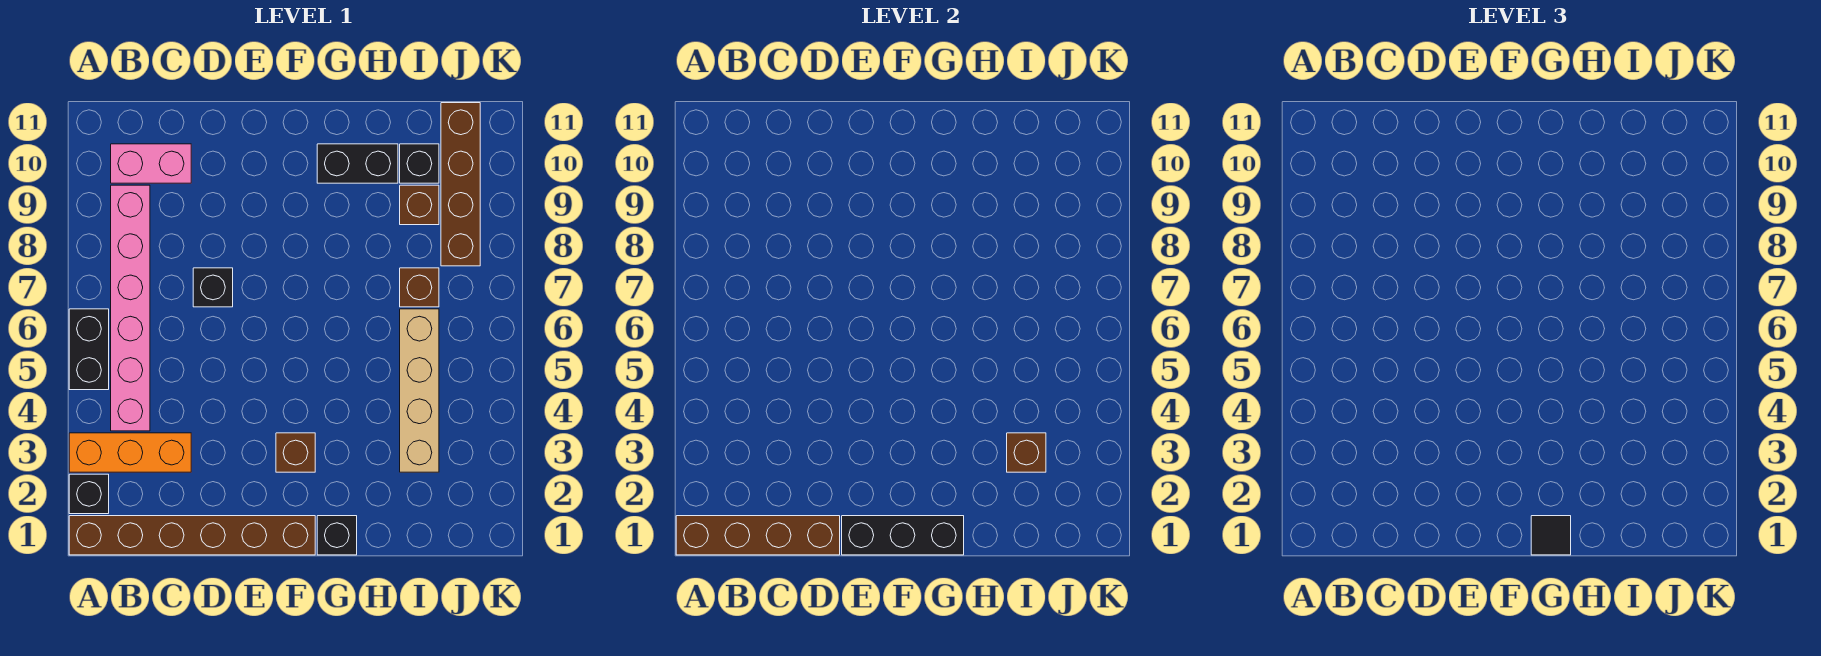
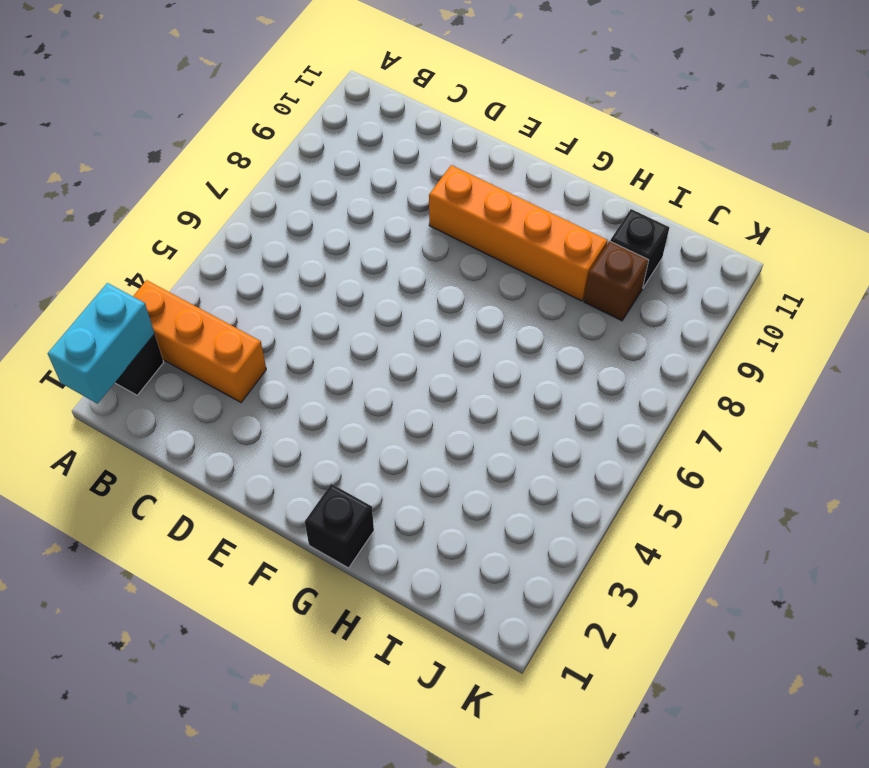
cyan 1x2 brick [48,283,155,404] -> brown 1x4 brick [676,516,840,555]
orange 1x4 brick [429,165,607,301] -> none
none -> brown 1x6 brick [69,516,315,555]
none -> black 1x2 brick [69,309,109,390]
none -> pink 1x6 brick [111,185,150,431]

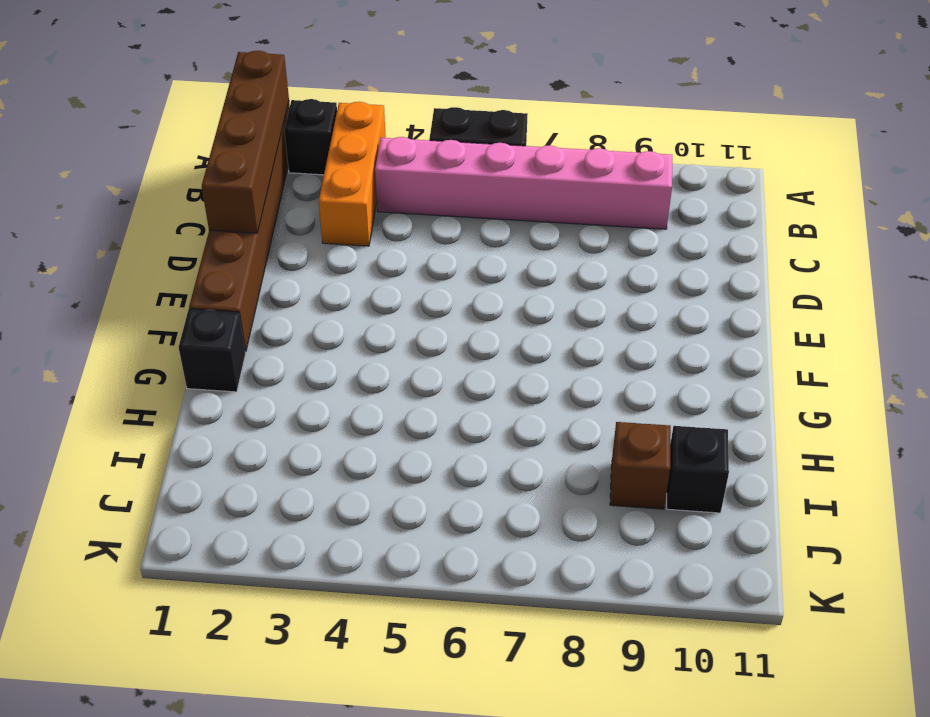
none -> pink 1x2 brick [111,144,191,183]
none -> black 1x1 brick [193,268,233,307]
none -> brown 1x1 brick [276,433,315,472]

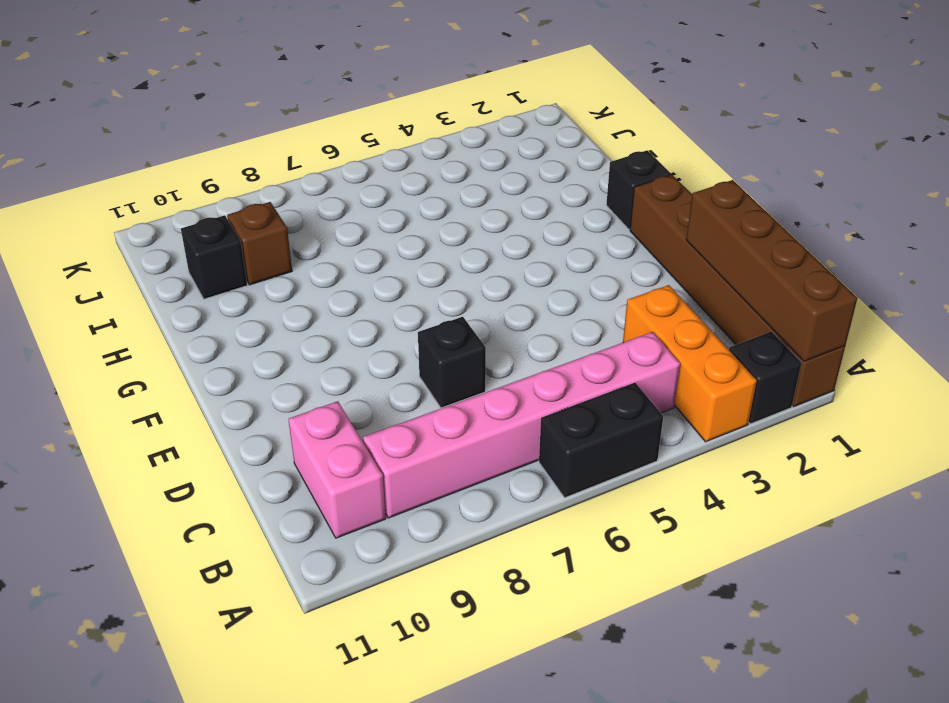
none -> brown 1x1 brick [276,433,315,472]
none -> black 1x2 brick [317,144,398,183]
none -> tan 1x4 brick [400,309,439,472]

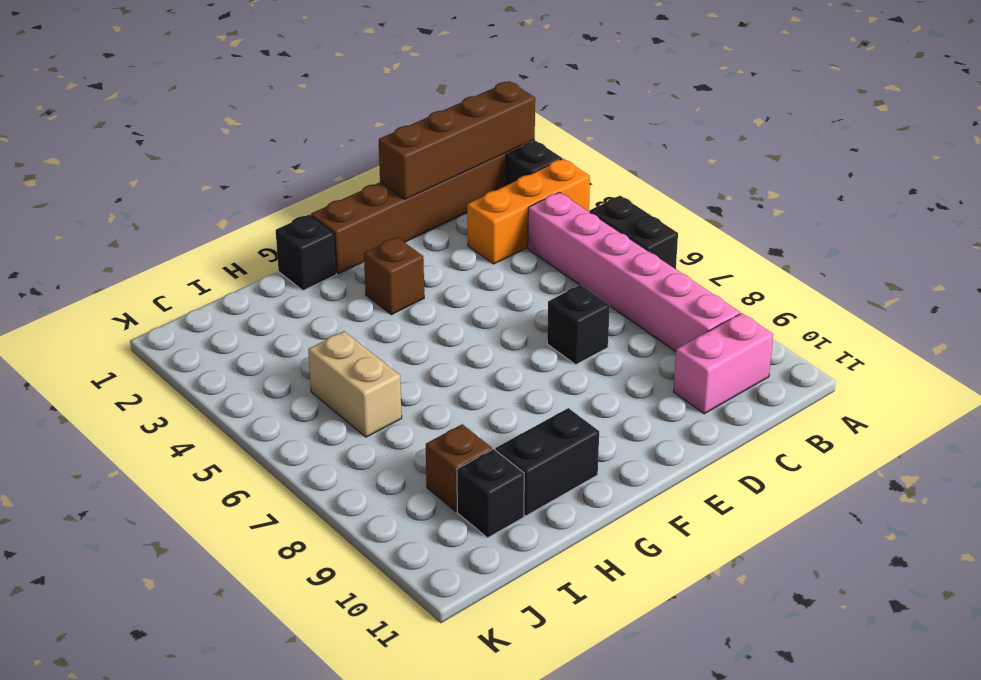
tan 1x2 brick [308,331,402,437] -> tan 1x4 brick [400,309,439,472]
none -> brown 1x1 brick [400,268,439,307]
none -> brown 1x4 brick [441,103,480,266]
none -> black 1x3 brick [842,516,964,555]

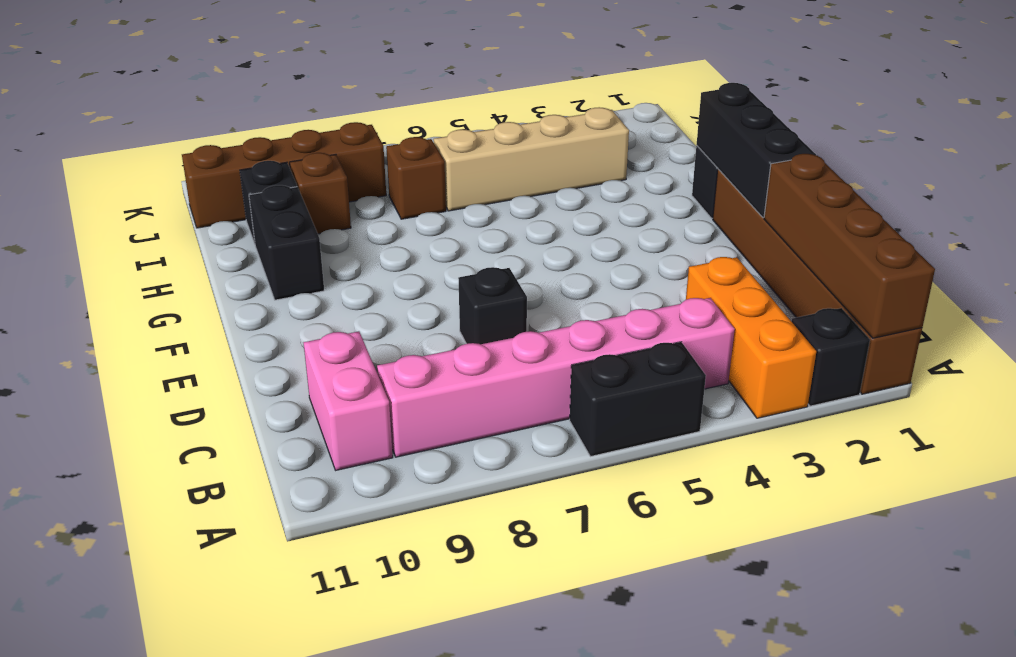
none -> brown 1x1 brick [276,433,315,472]
none -> brown 1x1 brick [1007,433,1046,472]
none -> black 1x1 tile [1531,516,1571,555]

